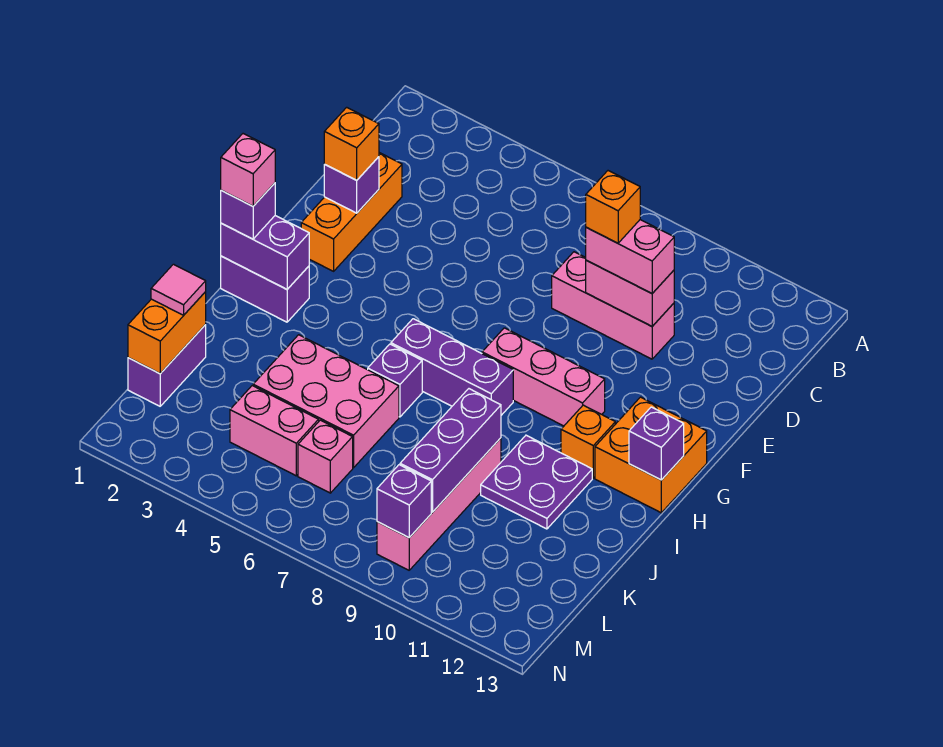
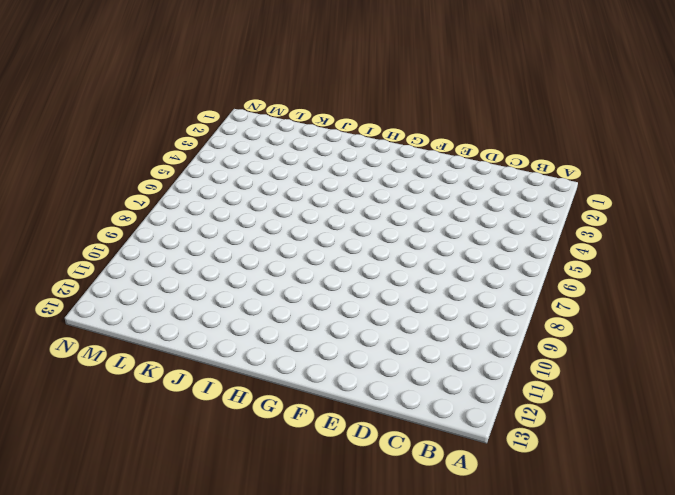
none -> orange 1x3 brick [301,153,402,271]
none -> pink 1x3 brick [552,252,674,359]
none -> pink 1x3 brick [482,328,605,426]

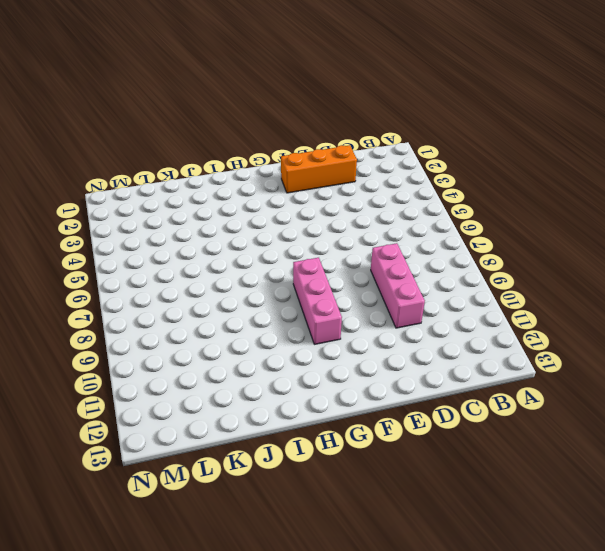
none -> orange 2x2 brick [595,397,707,513]
none -> purple 1x2 brick [221,256,309,322]
none -> purple 1x3 brick [391,319,513,415]

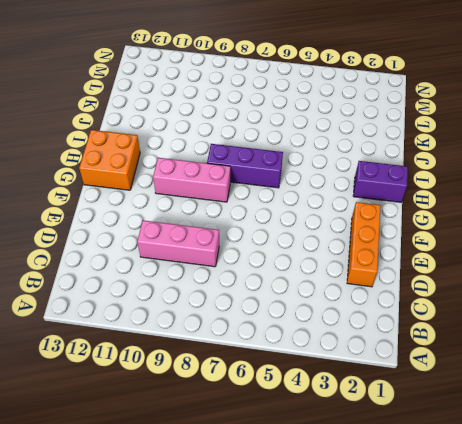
none -> orange 1x1 brick [561,405,615,478]
none -> purple 1x1 brick [368,344,422,417]
none -> purple 2x2 plate [481,435,592,529]

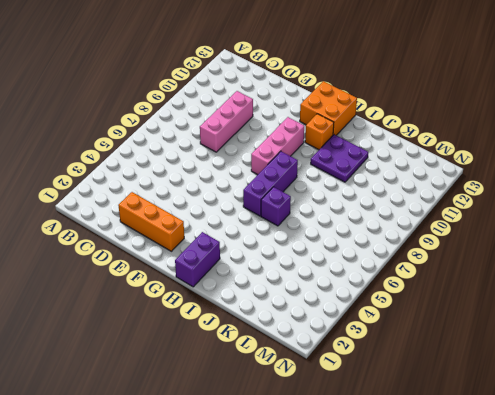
none -> pink 2x3 brick [253,335,399,468]
none -> pink 1x4 brick [377,438,501,570]
none -> purple 1x2 brick [128,325,206,406]

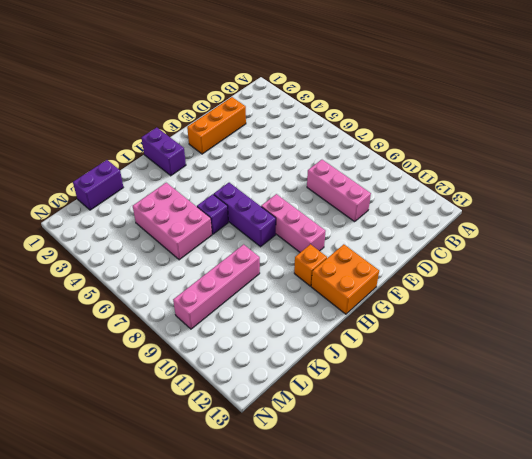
none -> purple 2x2 plate [481,435,592,529]
none -> pink 1x2 brick [230,386,319,476]
none -> pink 1x1 brick [298,420,353,493]

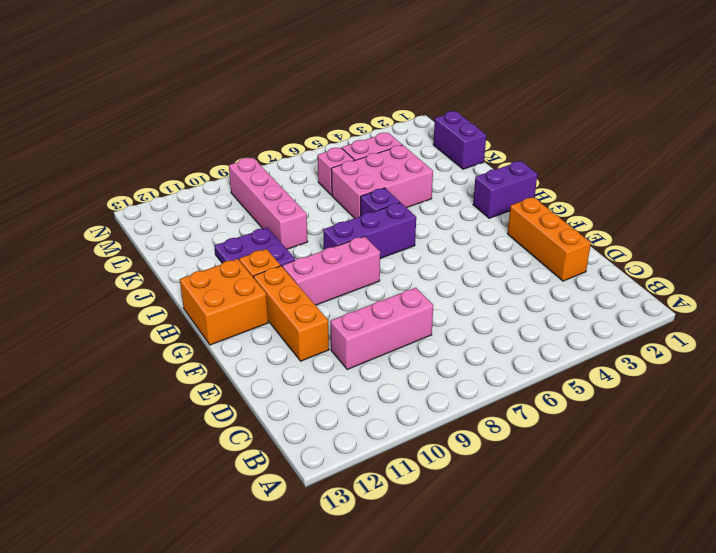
orange 1x3 brick [254,266,329,361] -> none
none -> pink 1x2 brick [586,260,674,326]
none -> purple 1x1 brick [324,157,379,213]
none -> purple 1x2 brick [221,216,309,289]

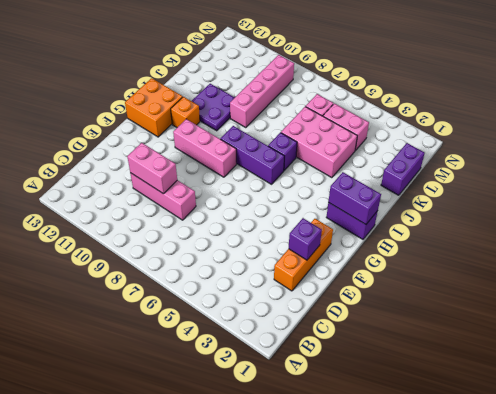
none -> purple 1x1 brick [629,407,684,480]
none -> purple 1x3 brick [400,389,501,512]
none -> orange 1x2 brick [128,292,206,374]

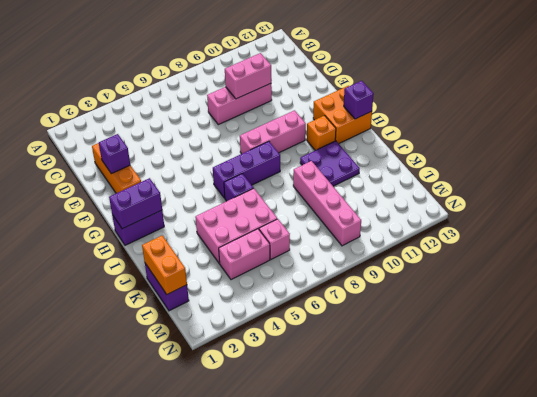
none -> purple 1x3 brick [400,389,501,512]
none -> purple 1x1 brick [377,465,431,538]
none -> pink 1x2 brick [586,220,674,293]

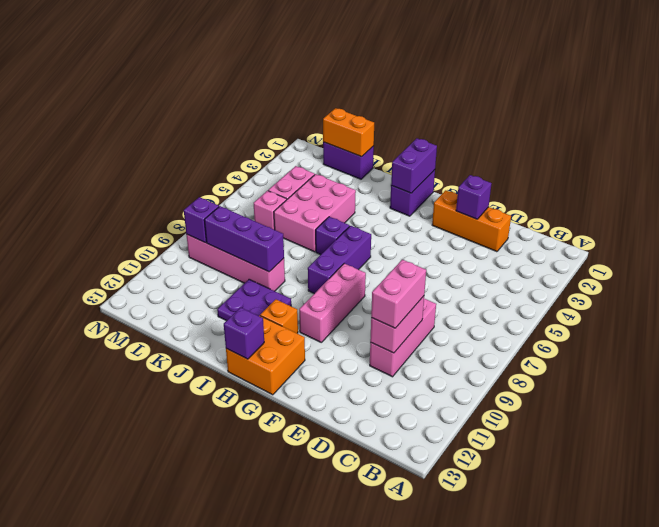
none -> orange 1x1 brick [324,107,379,180]
none -> purple 1x1 brick [221,183,275,239]
none -> pink 1x1 tile [151,264,206,315]

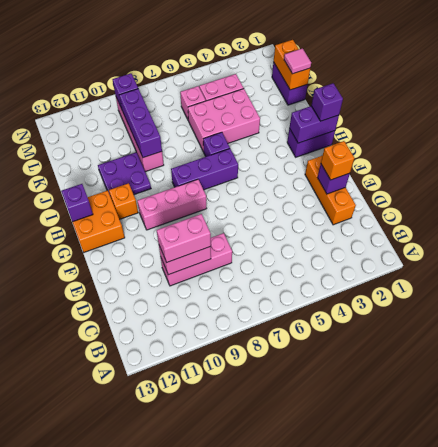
none -> orange 1x1 brick [586,171,640,243]
none -> pink 1x1 brick [221,134,275,206]

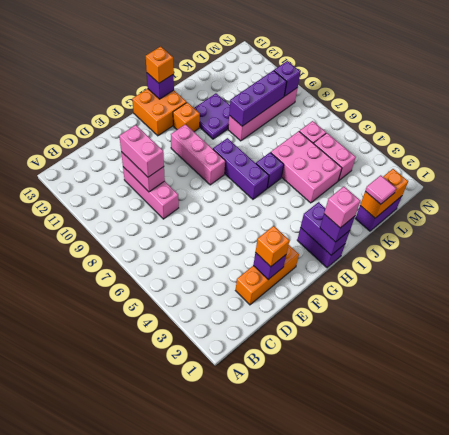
orange 1x1 brick [146,46,174,83] -> orange 1x1 brick moved to [586,171,640,243]

